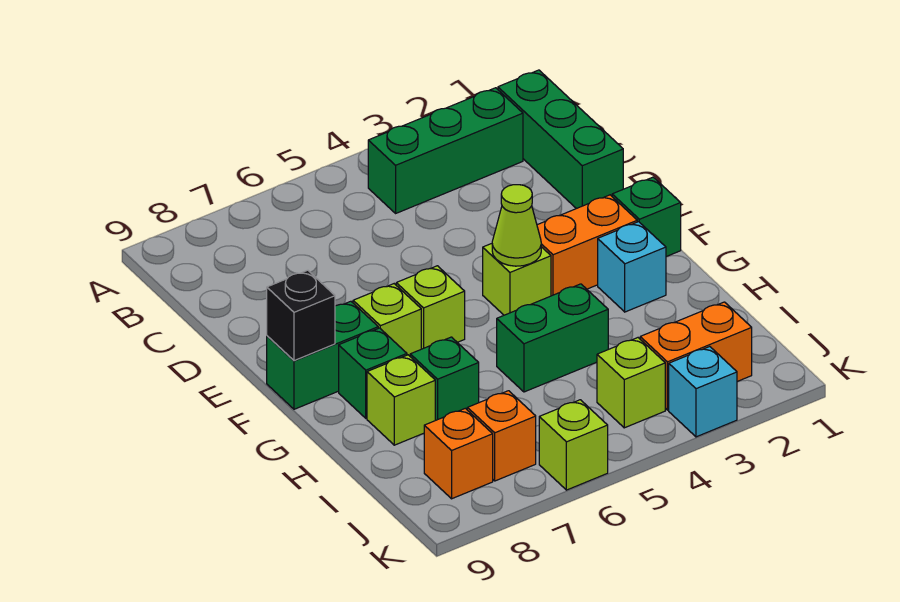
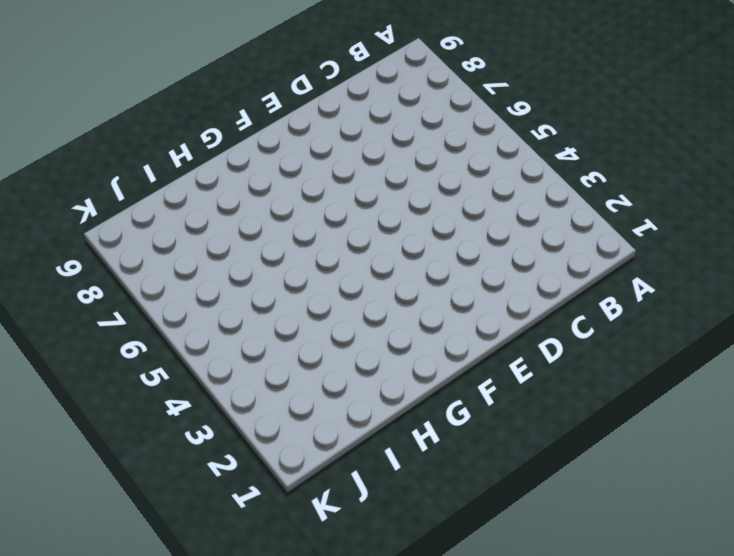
none -> green 1x3 brick [498,70,623,209]
none -> green 1x3 brick [368,88,523,213]
none -> green 1x1 brick [612,177,681,257]

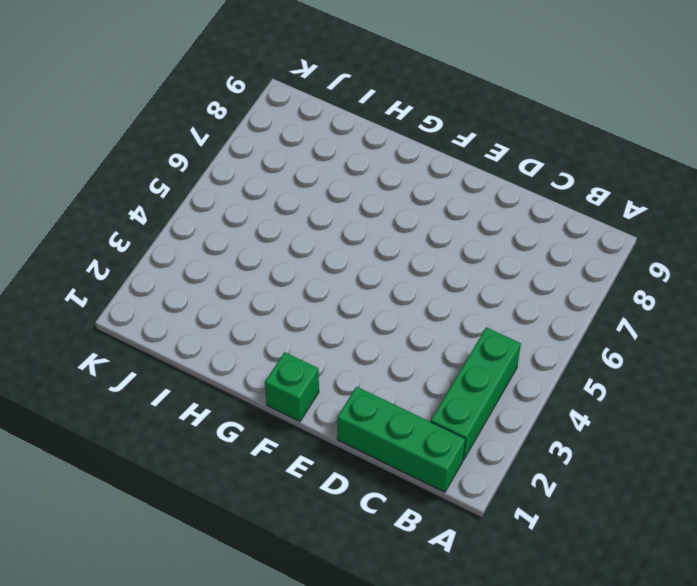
none -> orange 1x2 brick [537,195,637,296]
none -> lime 1x1 brick [483,244,551,315]
none -> lime 1x1 brick [396,266,465,349]

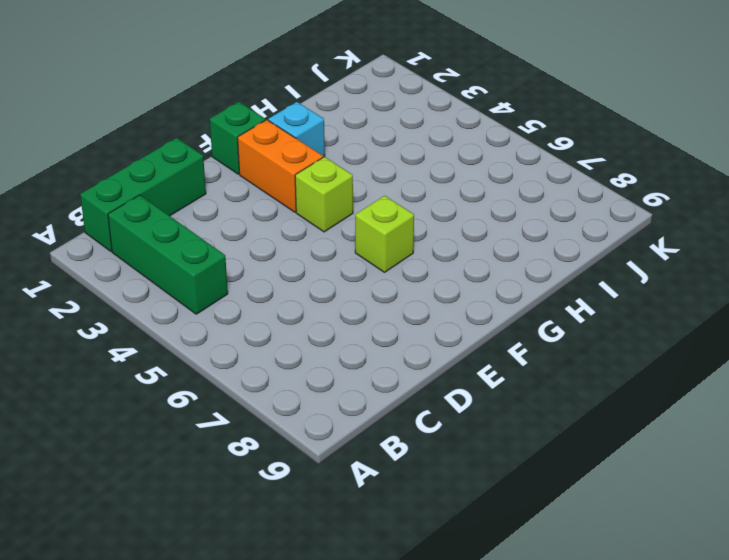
none -> lime 1x1 brick [353,284,421,356]
none -> green 1x2 brick [267,301,378,409]
none -> green 1x1 brick [339,328,407,418]

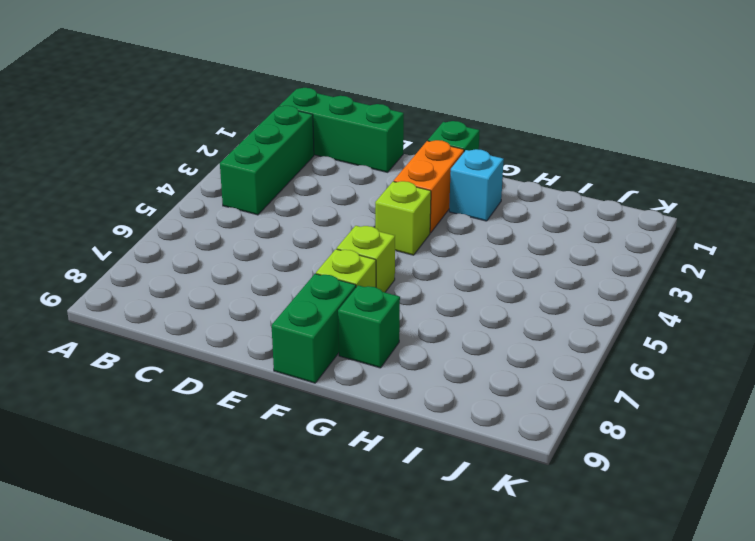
none -> green 1x2 brick [497,284,608,392]
none -> green 1x1 brick [410,337,479,420]
none -> lime 1x1 brick [367,355,435,445]

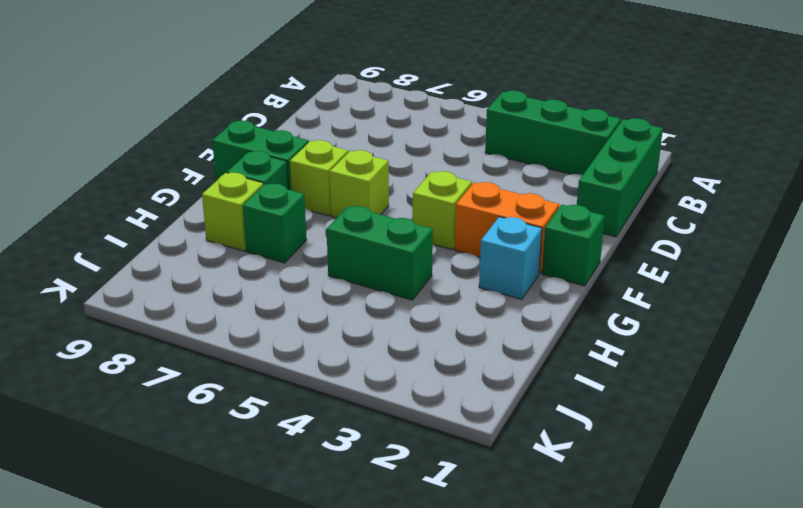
none -> orange 1x2 brick [640,302,752,410]
none -> lime 1x1 brick [597,338,665,428]
none -> orange 1x1 brick [467,391,536,481]

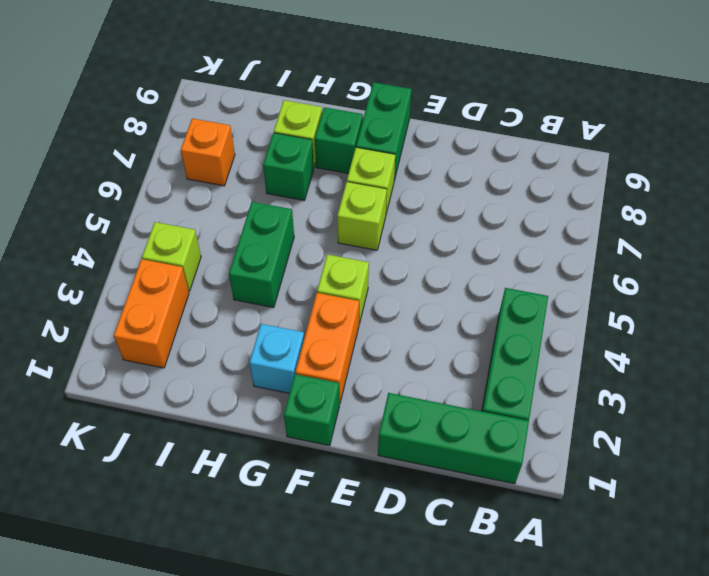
none -> orange 1x1 brick [424,408,493,499]
none -> cyan 1x1 brick [669,347,737,437]
none -> lime 1x1 brick [539,400,608,490]

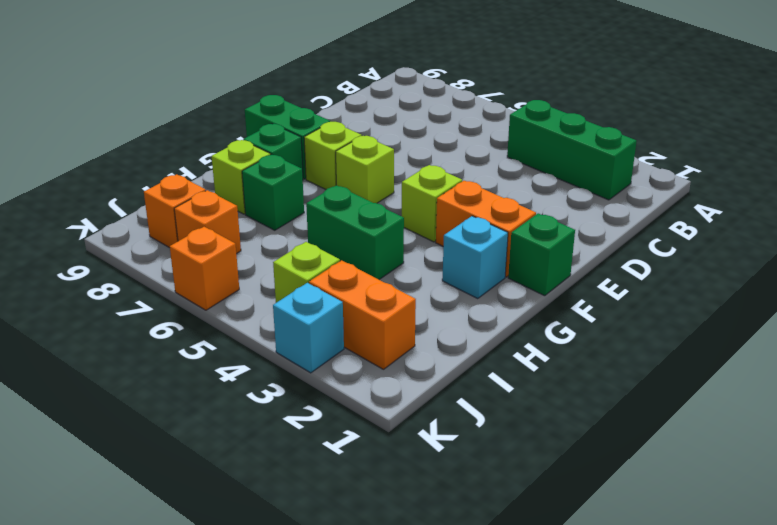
orange 1x1 brick [170,227,239,310] -> lime 1x1 brick [539,400,608,490]
none -> green 1x3 brick [498,70,623,209]
none -> lime 1x1 cone [492,185,541,266]
none -> black 1x1 brick [267,270,335,361]

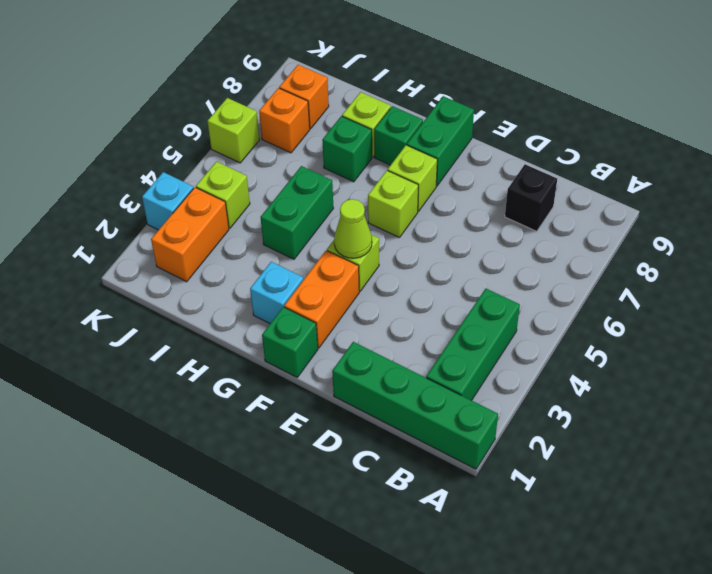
green 1x4 brick [332,342,498,469] -> green 1x3 brick [498,70,623,209]
black 1x1 brick [505,164,557,231] -> black 1x1 brick moved to [267,270,335,361]

